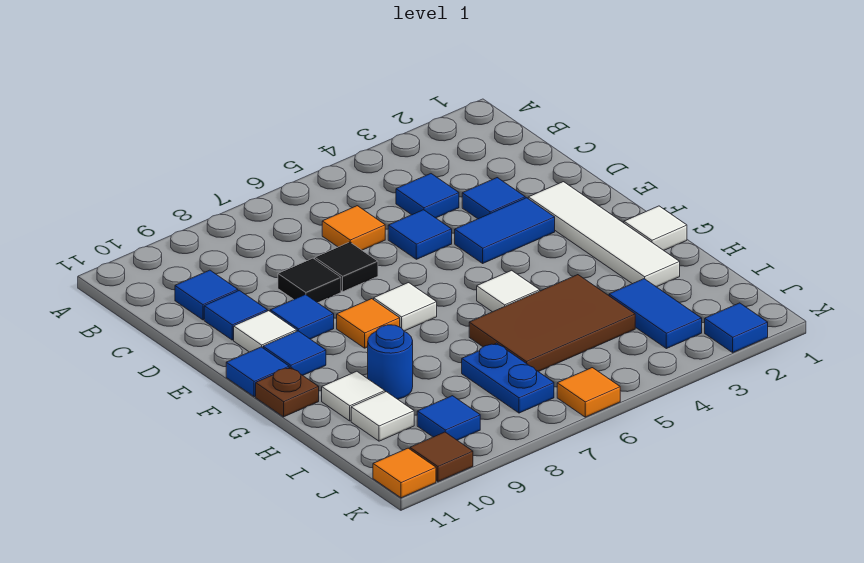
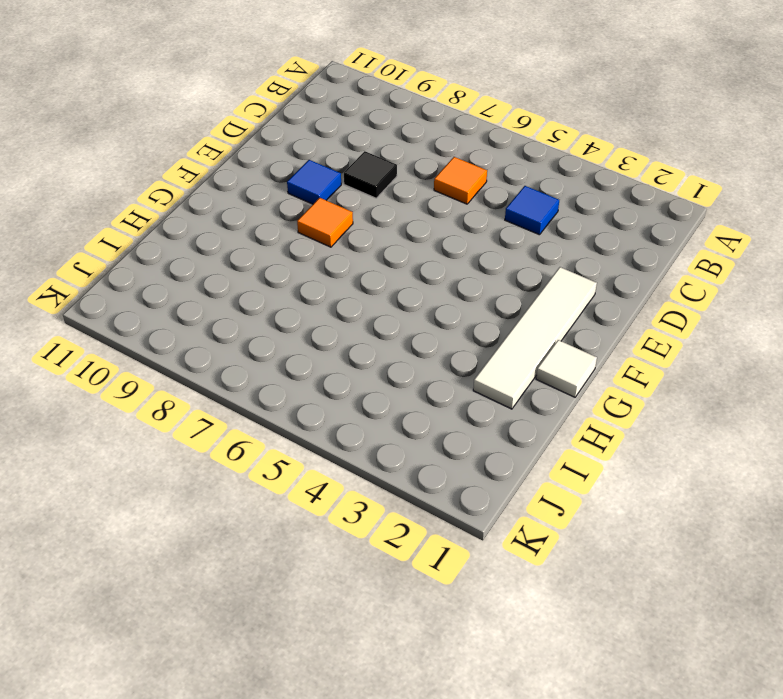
none -> blue 1x1 tile [175,270,238,320]
none -> blue 1x1 tile [462,178,525,219]
none -> blue 1x1 tile [388,210,452,259]
none -> black 1x1 tile [315,242,378,292]

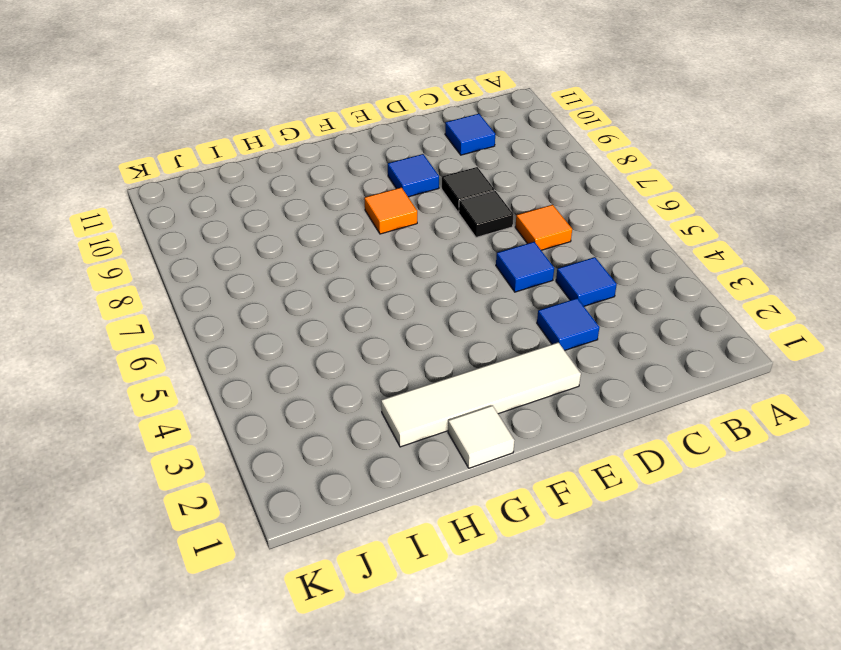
none -> blue 1x1 tile [204,290,267,340]
none -> blue 1x2 tile [455,198,555,263]
none -> white 1x1 tile [234,311,297,352]
none -> white 1x1 tile [374,283,437,331]

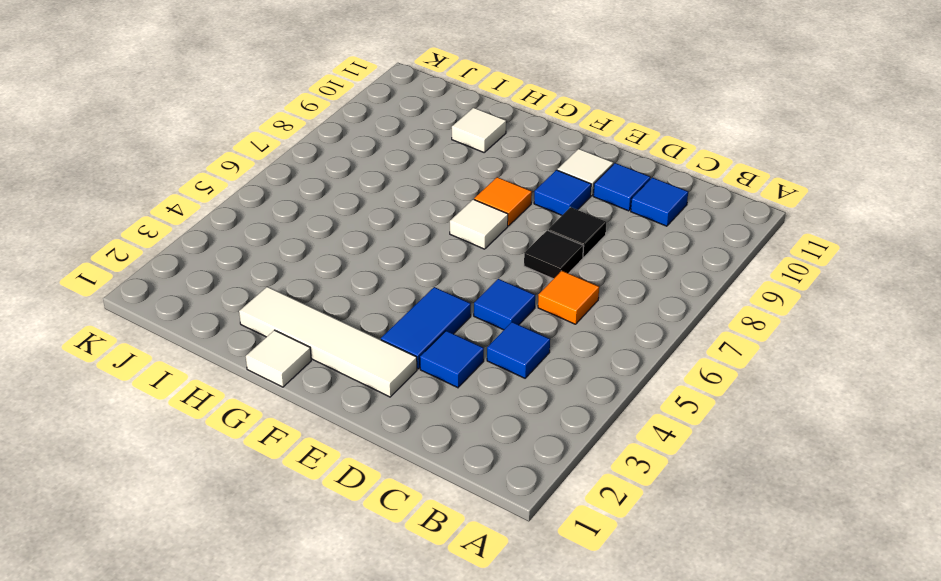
none -> blue 1x1 tile [263,331,326,375]
none -> blue 1x1 tile [226,347,289,397]
none -> white 1x1 tile [477,270,540,312]
none -> brown 1x1 plate [256,367,319,417]

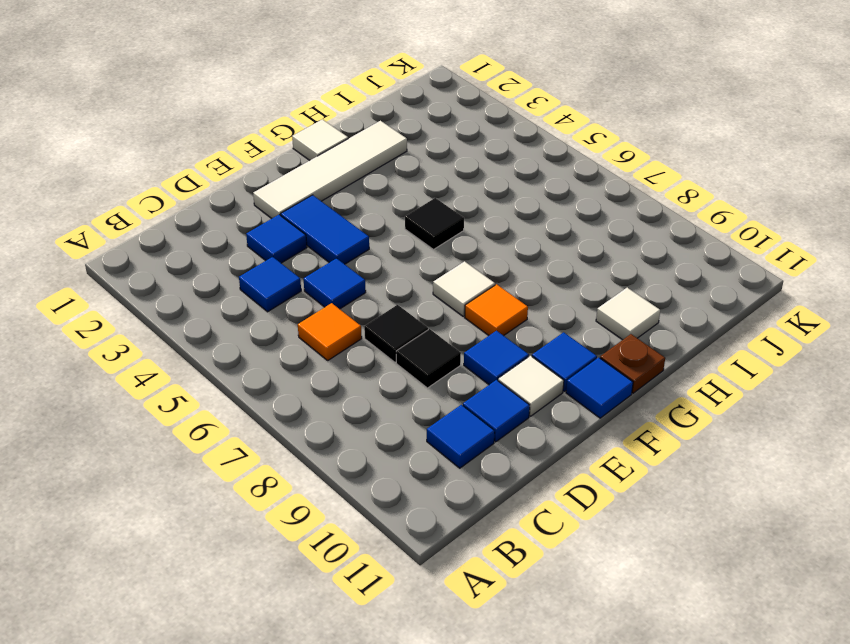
black 1x1 tile [405,198,464,250] -> white 1x1 tile [477,270,540,312]
none -> brown 2x3 tile [469,275,635,372]
none -> blue 1x1 round brick [368,325,413,399]
none -> blue 1x2 tile [609,279,702,349]
none -> blue 1x2 plate [462,343,554,413]

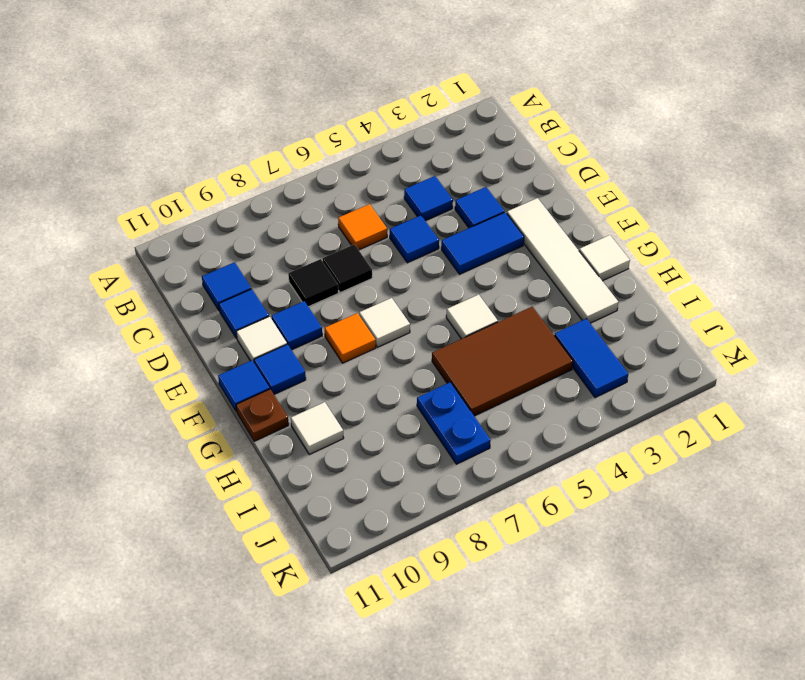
none -> blue 1x1 round brick [368,325,413,399]
none -> white 1x1 tile [351,392,414,441]
none -> blue 1x1 tile [417,396,480,440]
none -> blue 1x1 tile [705,303,768,352]

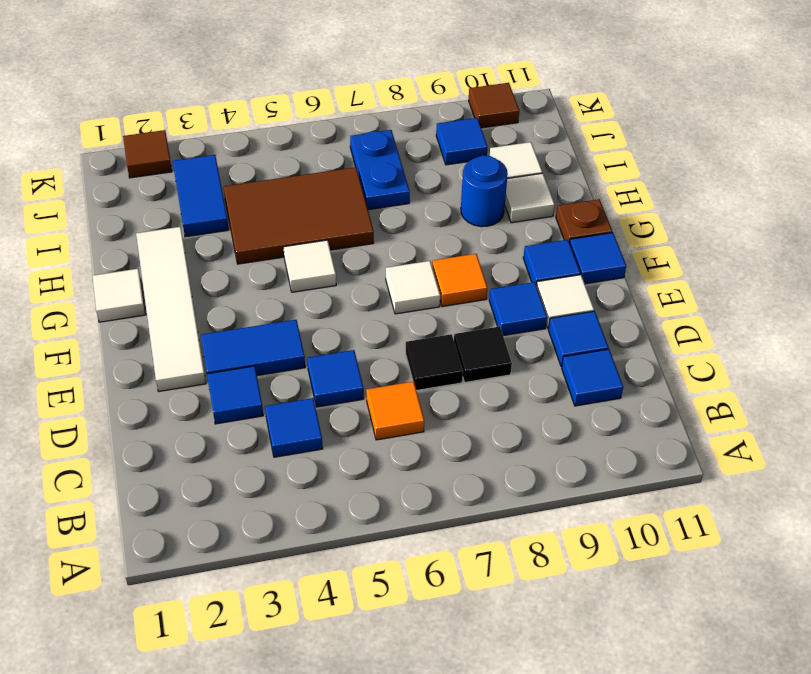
brown 1x1 tile [123,130,172,178] -> blue 1x1 tile [705,303,768,352]
none -> orange 1x1 tile [557,368,620,417]
none -> orange 1x1 tile [373,448,436,498]

